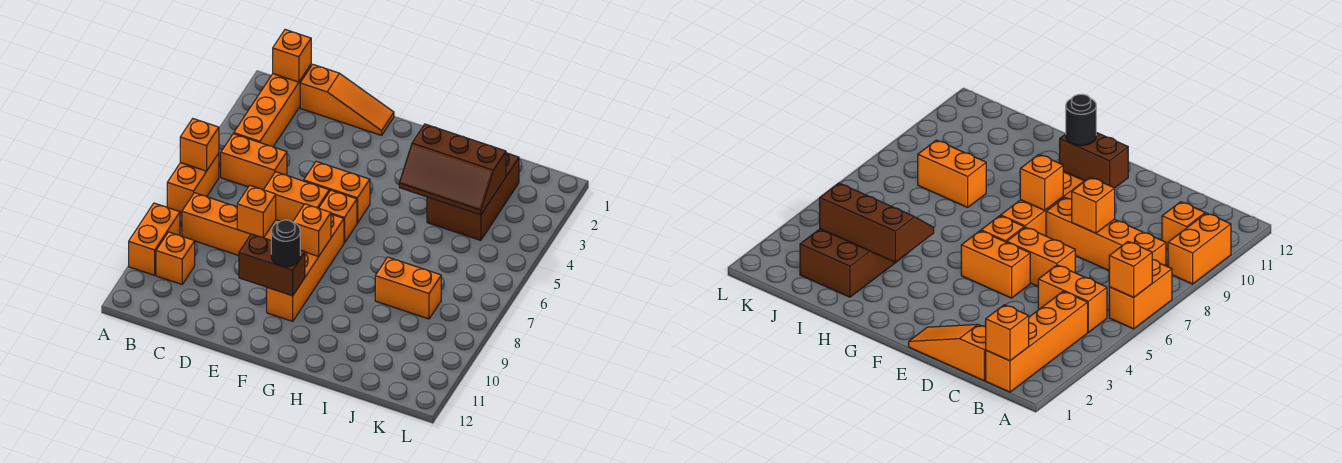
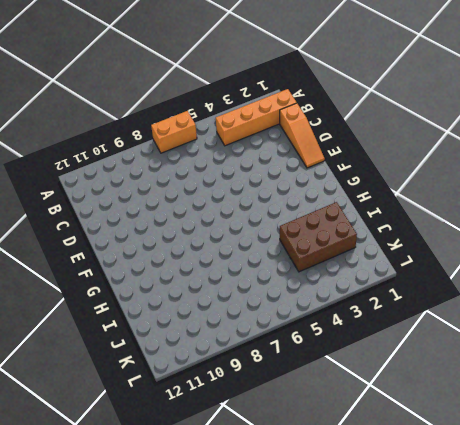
none -> orange 1x2 brick [129,203,180,275]
none -> orange 1x2 brick [221,134,287,190]
none -> orange 1x4 brick [182,193,280,256]

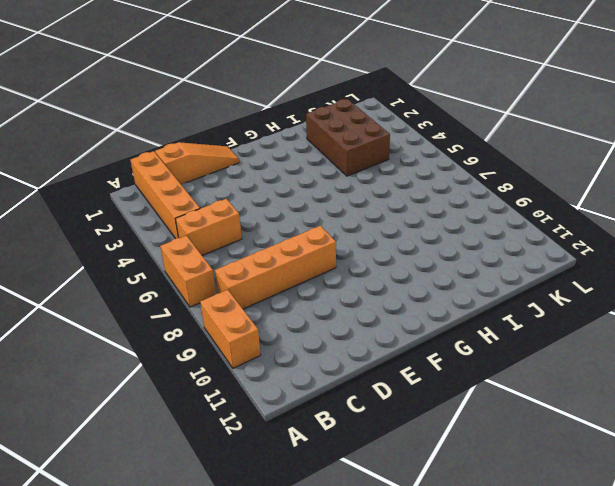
none -> orange 1x1 brick [156,232,195,284]
none -> orange 1x2 brick [264,172,329,222]
none -> orange 1x2 brick [304,161,370,223]

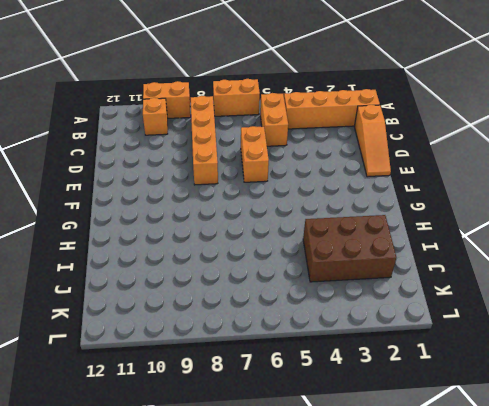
none -> orange 1x2 brick [304,161,370,223]
none -> orange 1x1 brick [319,190,357,243]
none -> orange 1x4 brick [267,214,344,321]

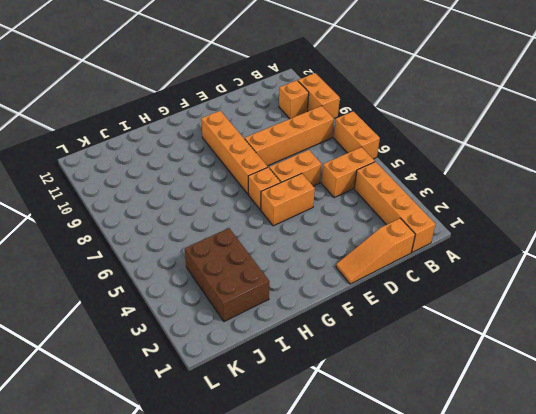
none -> orange 1x2 brick [375,257,441,319]
none -> orange 1x1 brick [180,119,219,171]
none -> orange 1x1 brick [273,30,311,82]

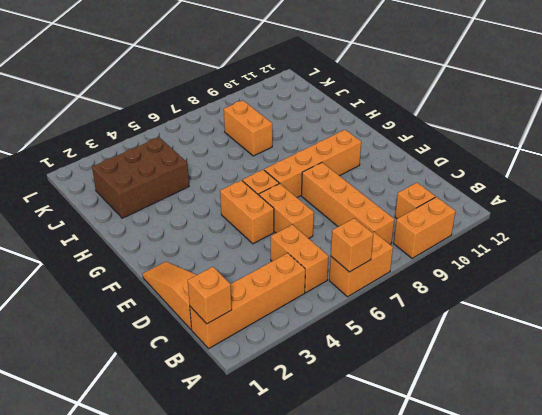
none -> orange 1x1 brick [237,185,276,238]
none -> brown 1x2 brick [239,234,305,296]
none -> orange 1x1 brick [293,204,331,256]

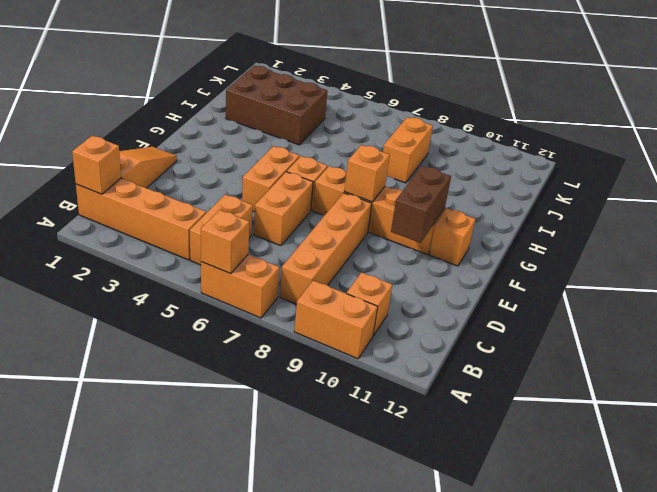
orange 1x1 brick [429,208,475,266] -> orange 1x1 brick moved to [237,185,276,238]
none -> brown 2x3 slope [399,124,506,215]
none -> black 1x1 round brick [271,220,300,267]

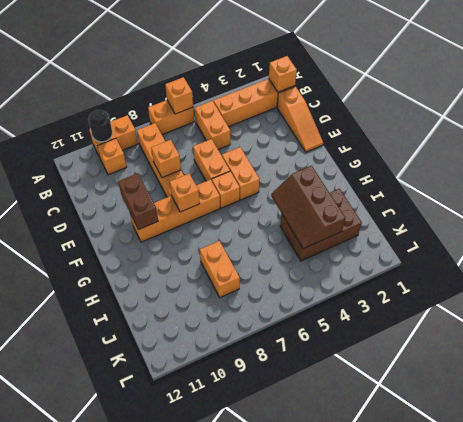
black 1x1 round brick [88,110,112,142] -> black 1x1 round brick moved to [271,220,300,267]

